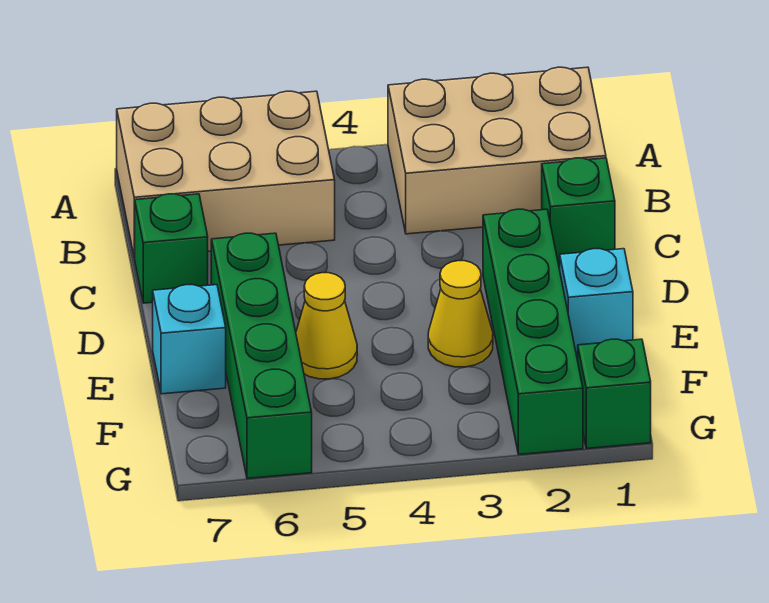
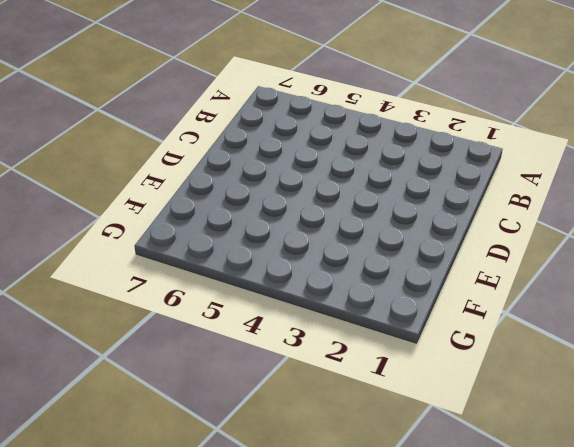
none -> tan 2x3 brick [388,67,606,234]
none -> tan 2x3 brick [117,91,335,258]

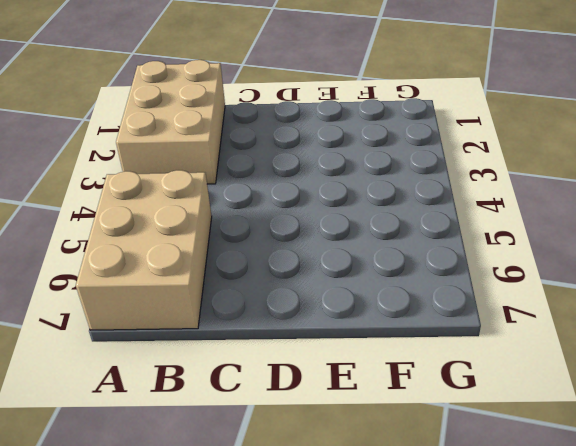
none -> green 1x1 brick [542,158,615,267]
none -> green 1x1 brick [135,194,208,303]

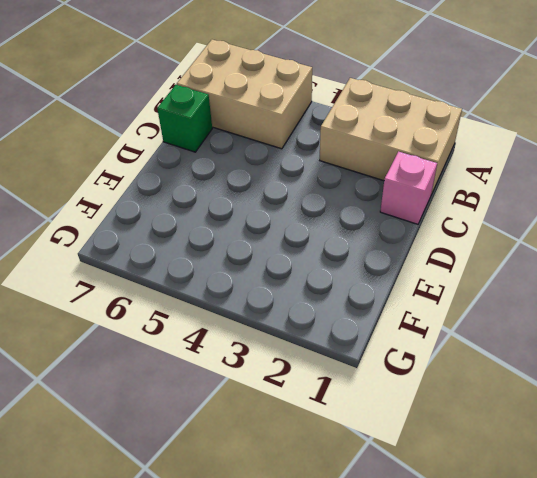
pink 1x1 brick [380,152,437,224] -> green 1x1 brick [542,158,615,267]
none -> green 1x4 brick [483,209,583,454]
none -> green 1x4 brick [211,233,312,479]

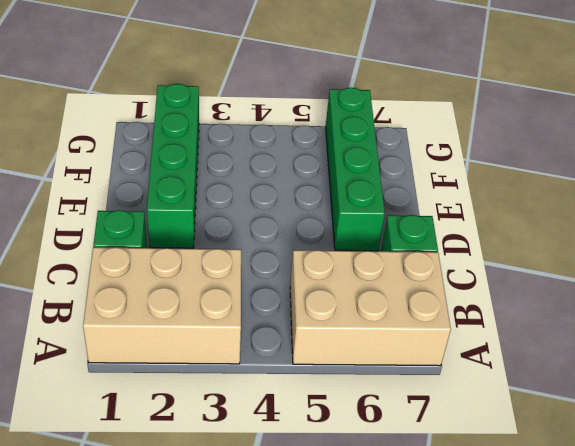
none -> cyan 1x1 brick [560,249,633,357]
none -> yellow 1x1 cone [428,261,493,367]

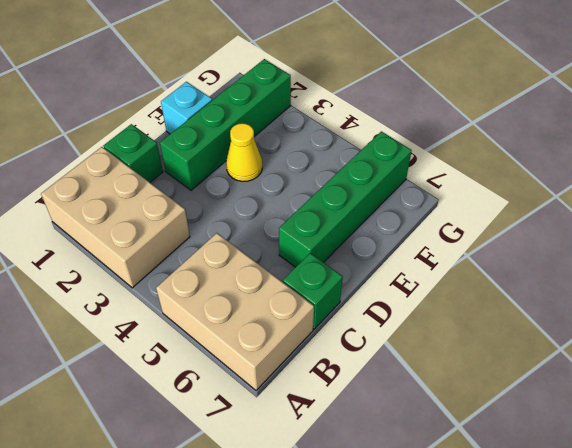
none -> yellow 1x1 cone [296,273,357,379]
none -> cyan 1x1 brick [153,285,226,394]

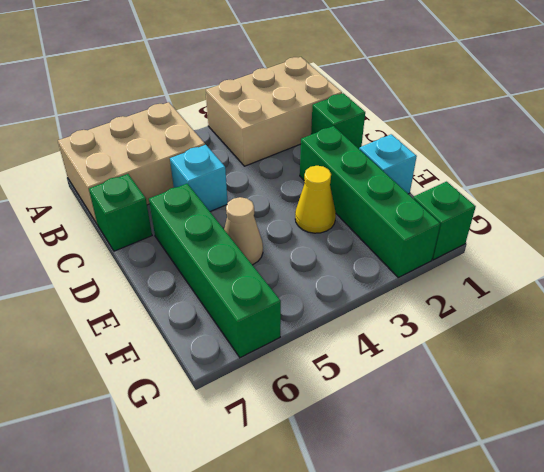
cyan 1x1 brick [170,145,228,211] -> cyan 1x1 brick moved to [153,285,226,394]
tan 1x1 cone [224,197,263,265] -> yellow 1x1 cone [296,273,357,379]

